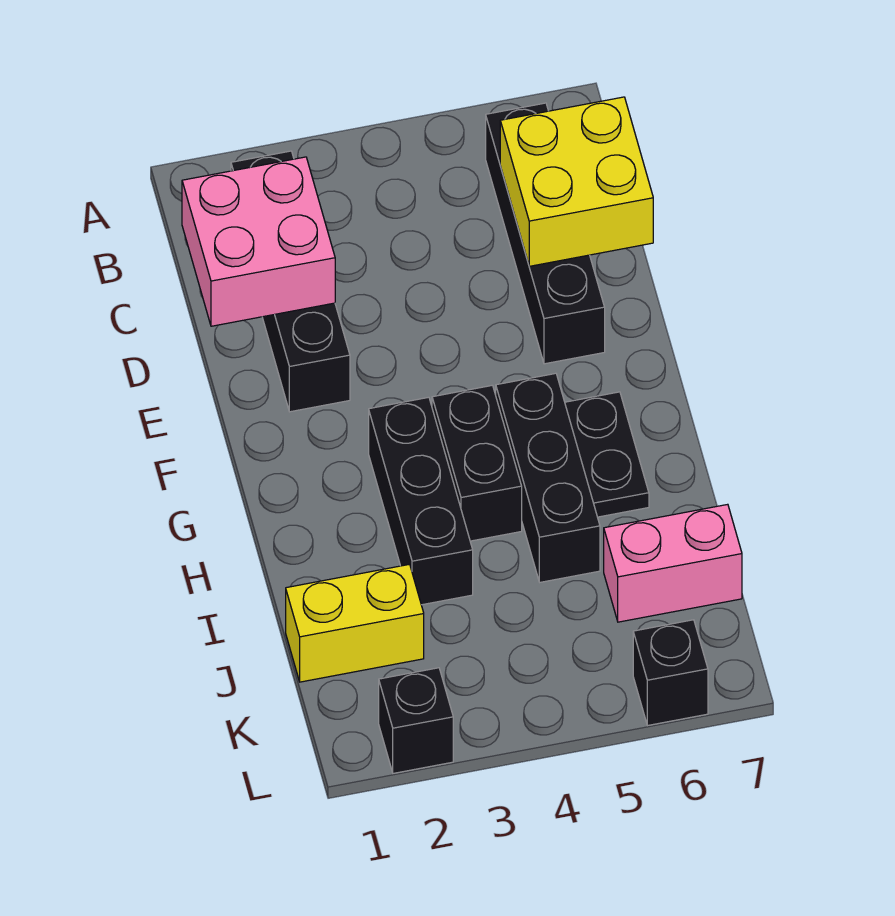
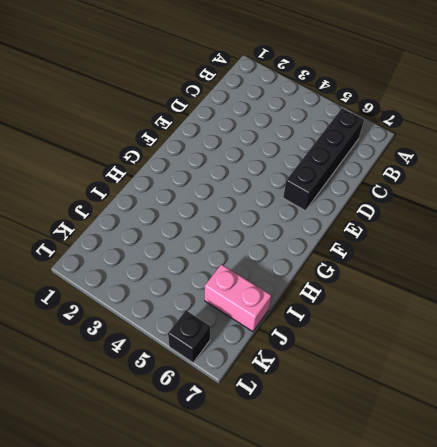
none -> black 1x4 brick [231,151,350,412]
none -> black 1x3 brick [369,397,473,605]
none -> black 1x2 brick [432,385,522,541]

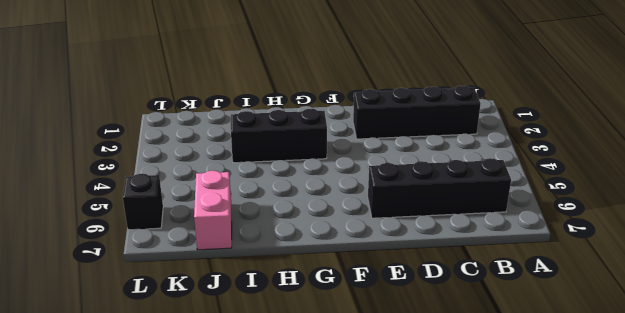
none -> black 1x2 brick [432,385,522,541]
none -> black 1x3 brick [496,373,600,582]
none -> black 1x2 plate [565,392,649,517]

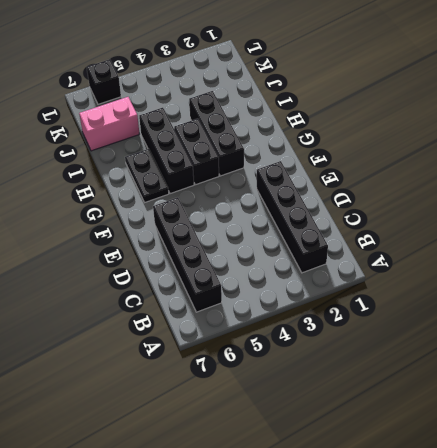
none -> yellow 1x2 brick [286,564,424,682]
none -> black 1x1 brick [379,668,453,773]
none -> pink 2x2 brick [182,157,335,326]

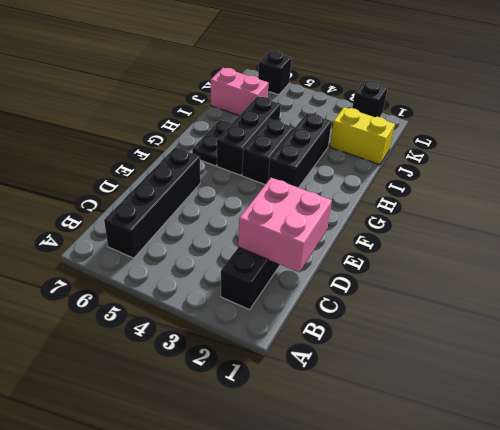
none -> yellow 2x2 brick [500,97,653,266]

